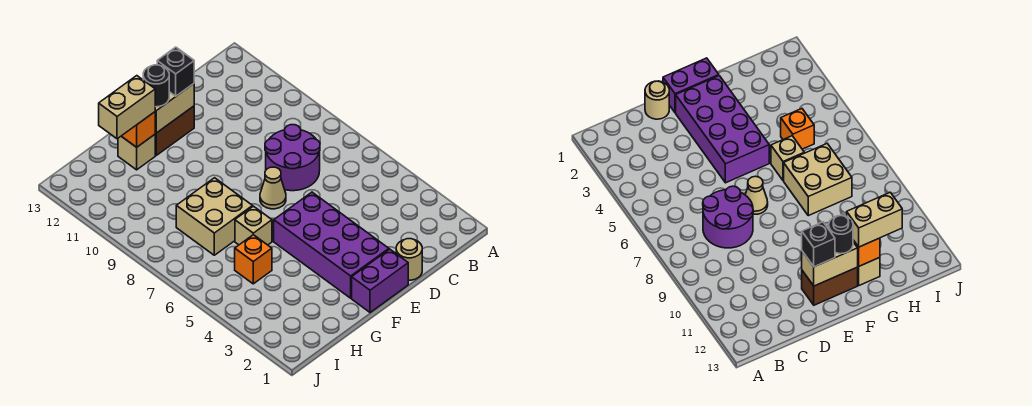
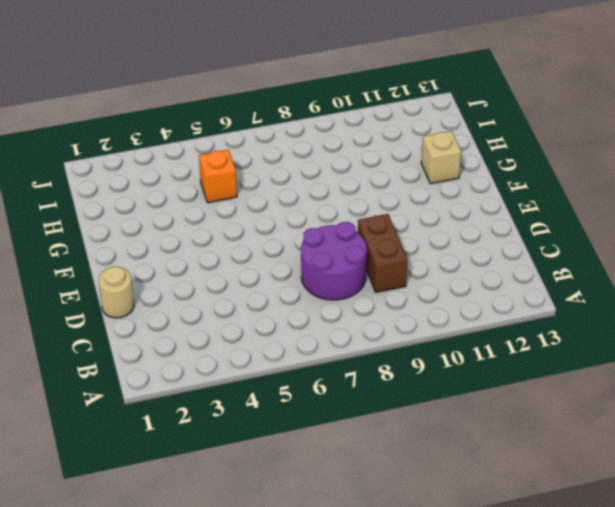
brown 1x2 brick [358,214,407,292] -> brown 1x2 brick moved to [155,106,194,155]
none -> purple 1x2 brick [352,249,408,312]
none -> purple 2x4 brick [274,192,389,298]
none -> tan 1x1 cone [260,167,286,209]

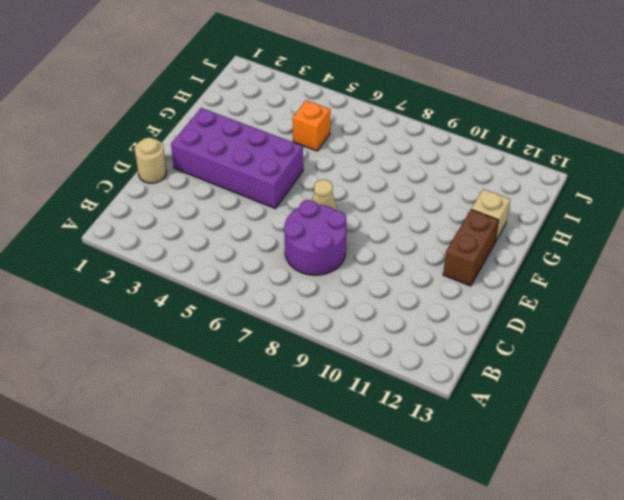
none -> purple 1x2 brick [352,249,408,312]
none -> tan 1x1 brick [235,206,272,245]
none -> tan 2x2 brick [176,178,253,255]

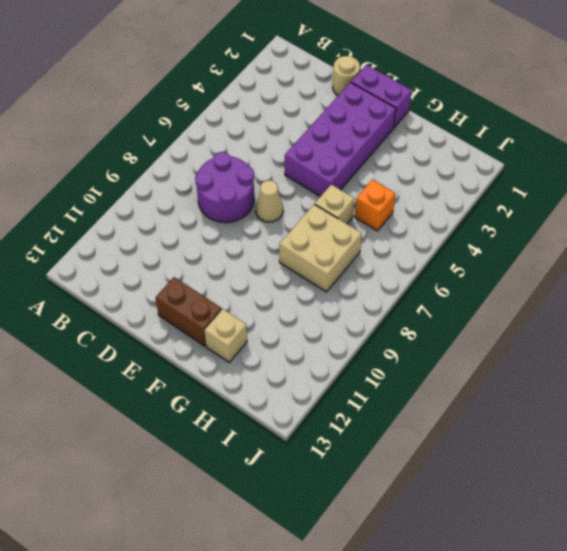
none -> tan 1x2 brick [155,84,194,133]
none -> orange 1x1 brick [122,112,155,147]
none -> black 1x1 brick [157,47,194,96]

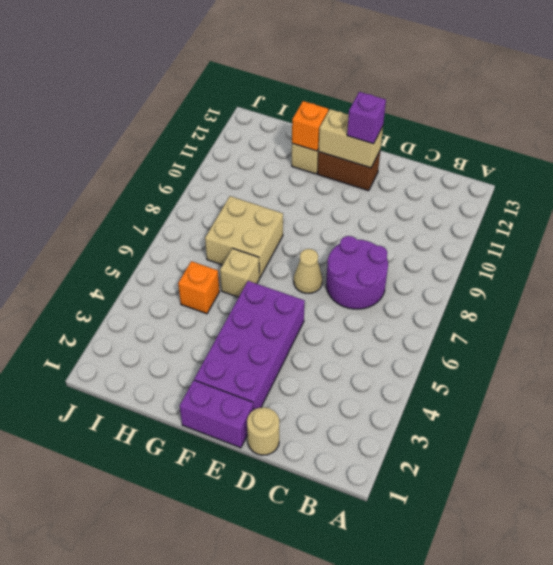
purple 1x1 brick [347,92,386,144] -> black 1x1 brick [157,47,194,96]
none -> black 1x1 round brick [143,65,169,107]
none -> tan 1x2 brick [99,76,155,139]

